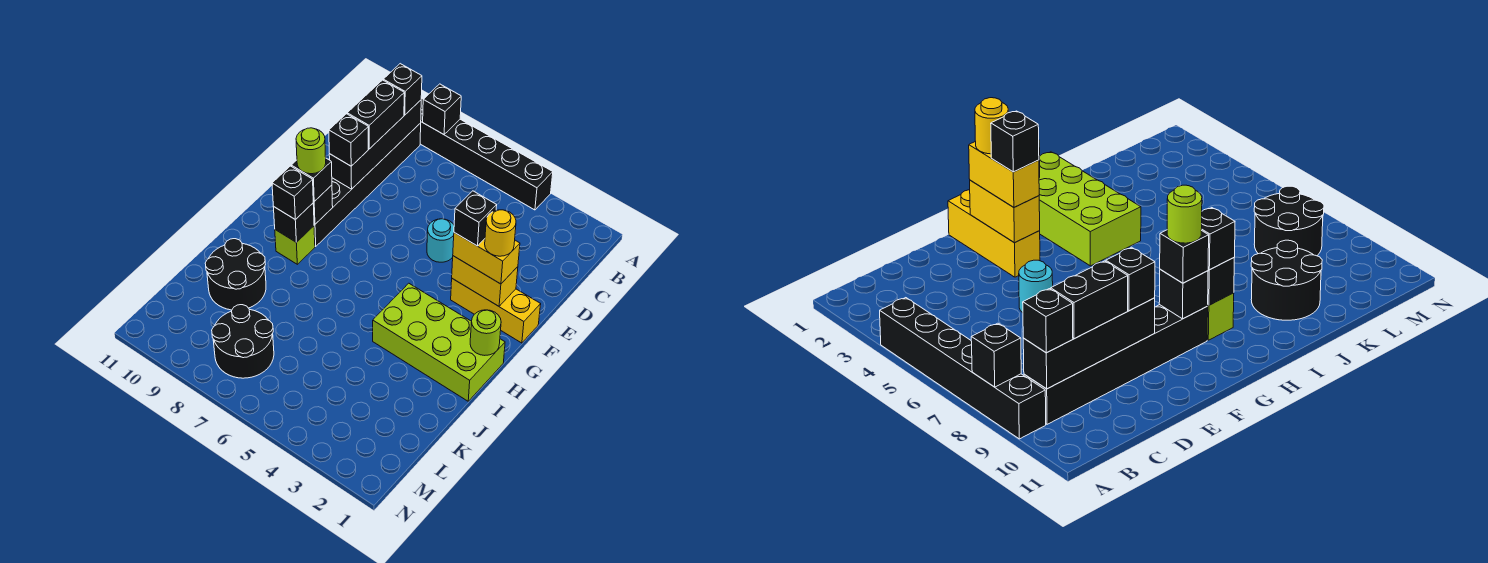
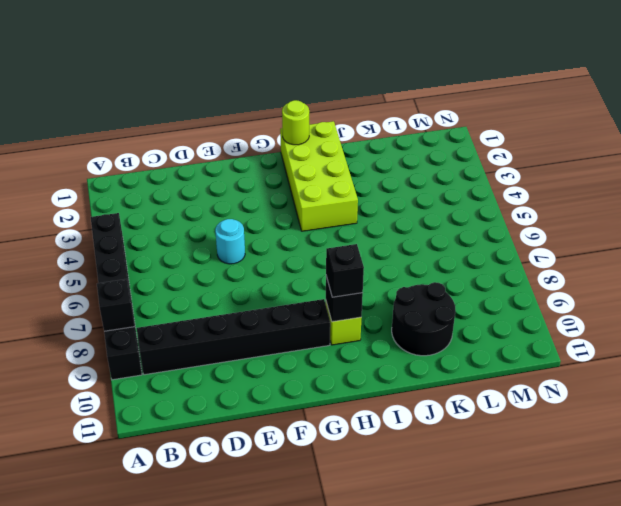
none -> yellow 1x3 brick [451,279,541,343]
none -> black 2x2 round brick [212,305,274,378]
none -> black 1x4 brick [329,100,421,189]

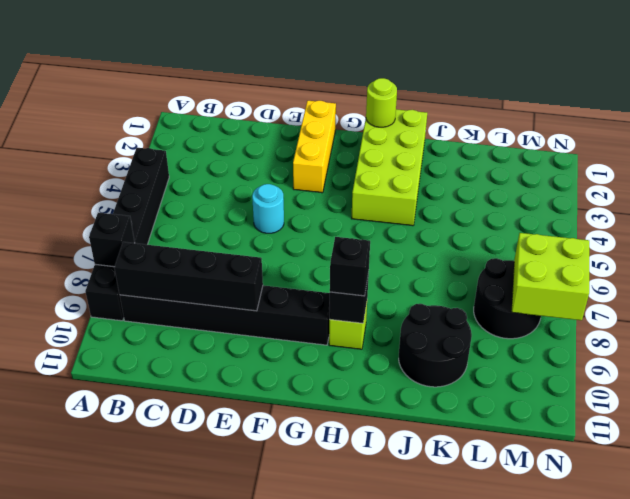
lime 2x2 brick [512,233,589,320] -> none
none -> yellow 1x2 brick [452,256,518,306]
none -> black 1x1 brick [313,185,333,224]
none -> black 1x1 brick [383,64,422,115]

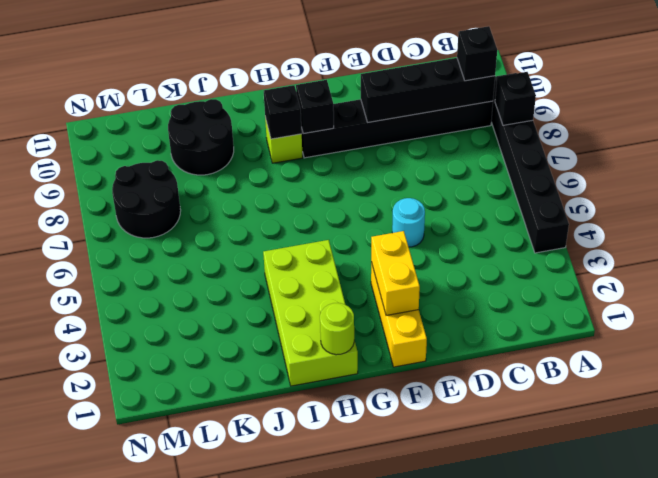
none -> black 1x2 brick [347,80,404,149]
none -> black 1x1 brick [329,114,368,166]
none -> yellow 1x2 brick [453,233,520,284]

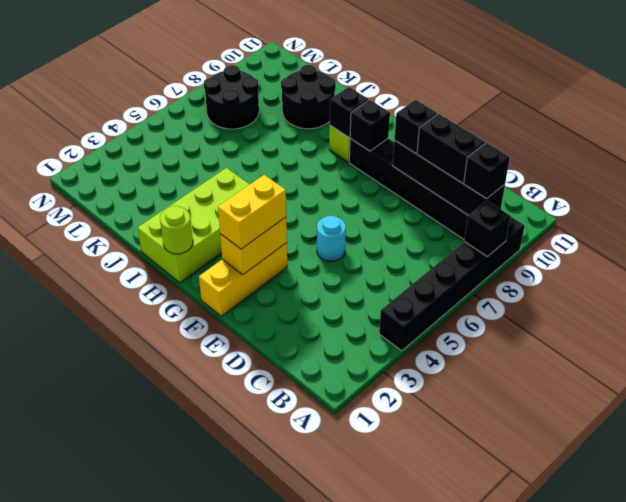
none -> black 1x1 brick [291,158,332,201]
none -> black 1x1 brick [272,166,313,220]
none -> yellow 1x1 round brick [485,210,516,256]

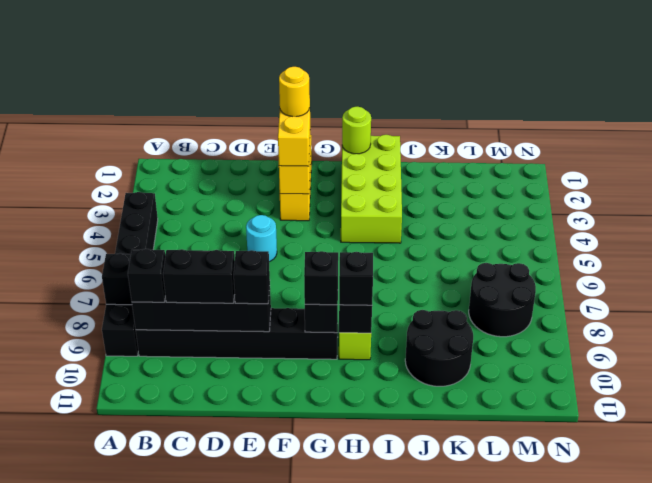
none -> black 1x1 brick [454,191,497,246]
none -> lime 1x1 round brick [296,128,326,174]

